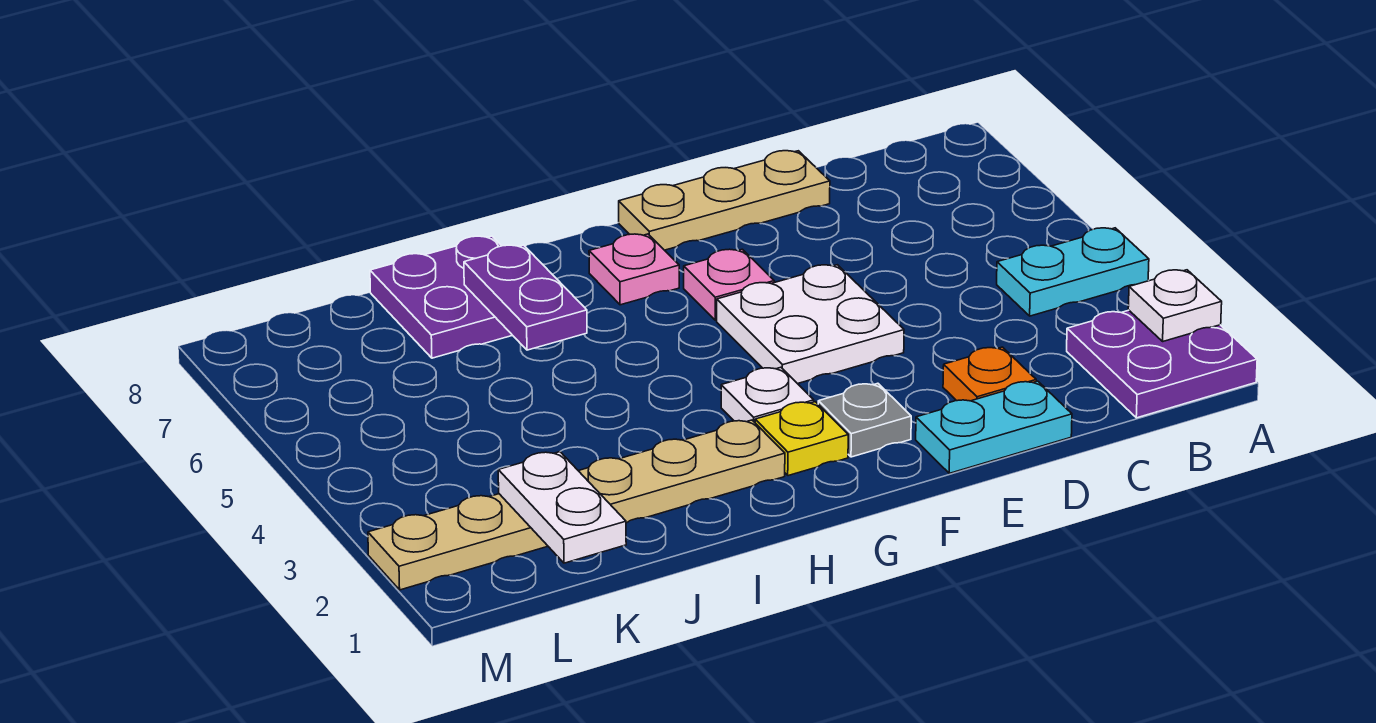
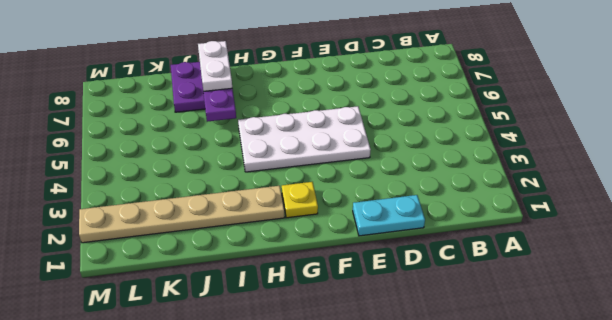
white 2x4 plate [238,106,371,172] -> white 2x2 plate [717,265,904,384]
white 1x2 plate [198,41,232,91] -> white 1x2 plate moved to [498,452,626,563]
none -> purple 2x2 plate [1067,310,1257,418]
none -> cyan 1x2 plate [997,228,1149,316]
none -> orange 1x1 plate [943,347,1036,401]

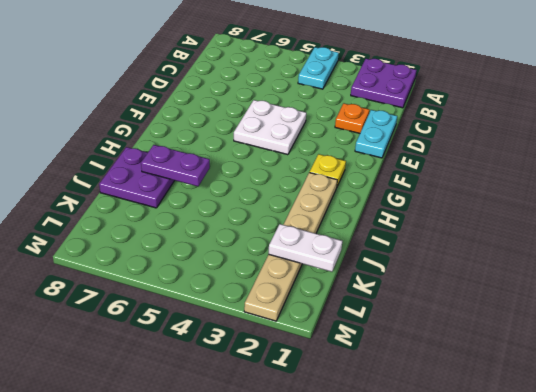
none -> tan 1x3 plate [619,151,830,250]
none -> grey 1x1 plate [818,383,911,457]
none -> pink 1x1 plate [684,249,774,320]

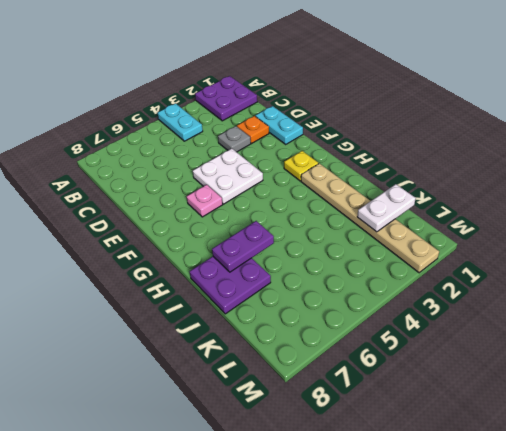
grey 1x1 plate [218,126,251,152] -> grey 1x1 plate moved to [818,383,911,457]
none -> tan 1x3 plate [619,151,830,250]
none -> white 1x1 plate [721,367,814,422]
none -> pink 1x1 plate [589,234,679,305]

